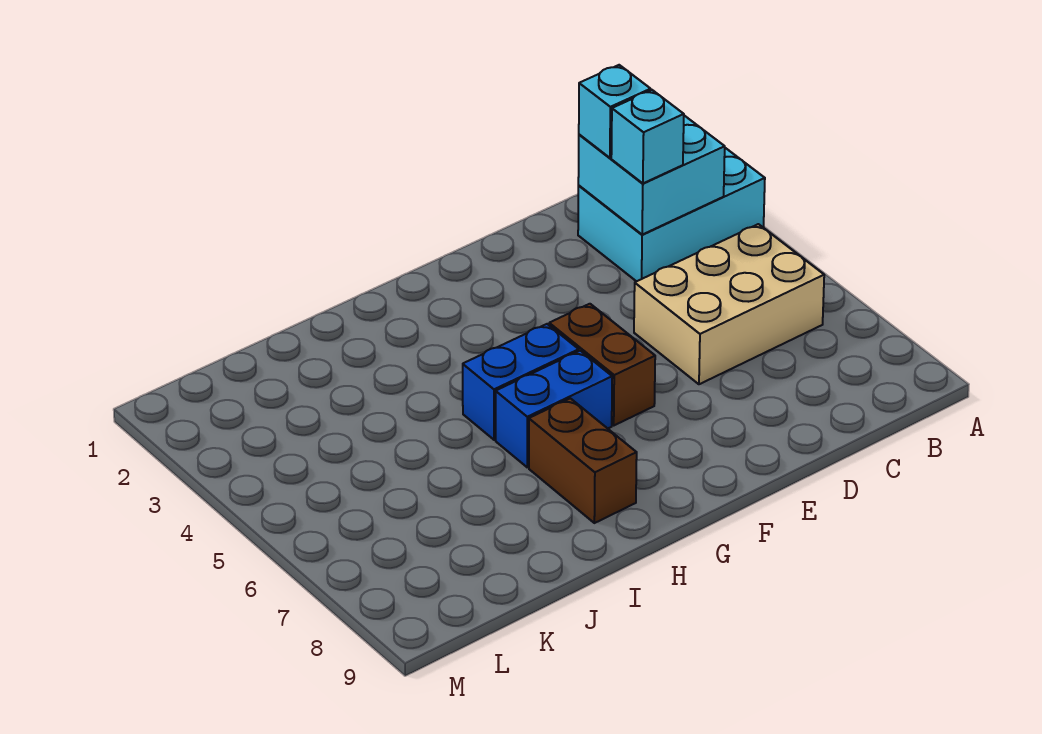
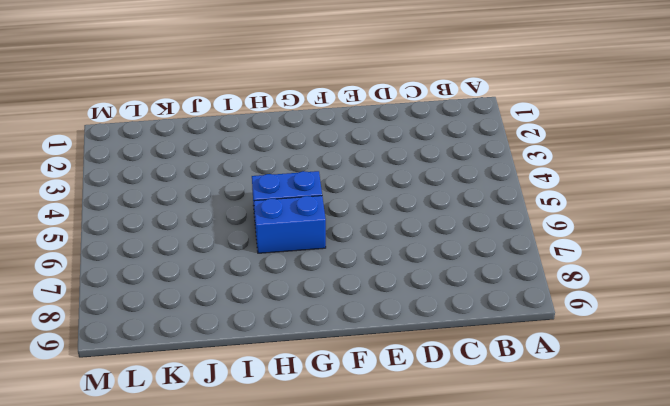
none -> cyan 2x3 brick [578,148,765,281]
none -> tan 2x3 brick [634,224,824,384]

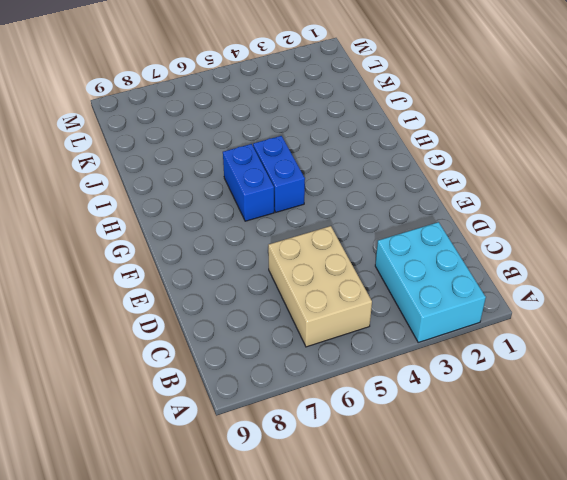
none -> brown 1x2 brick [549,304,655,425]
none -> brown 1x2 brick [529,398,637,523]

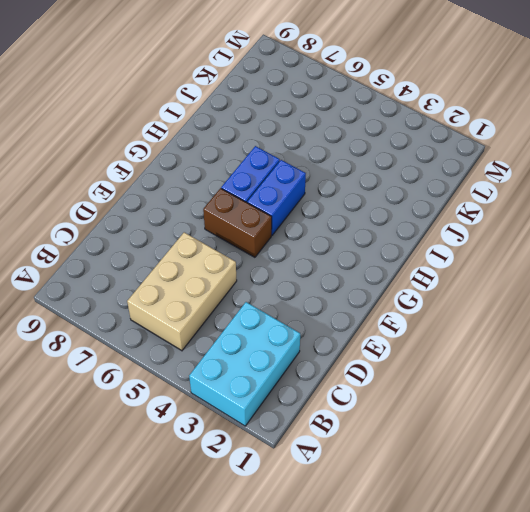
none -> brown 1x2 brick [529,398,637,523]
none -> cyan 2x2 brick [578,116,725,235]

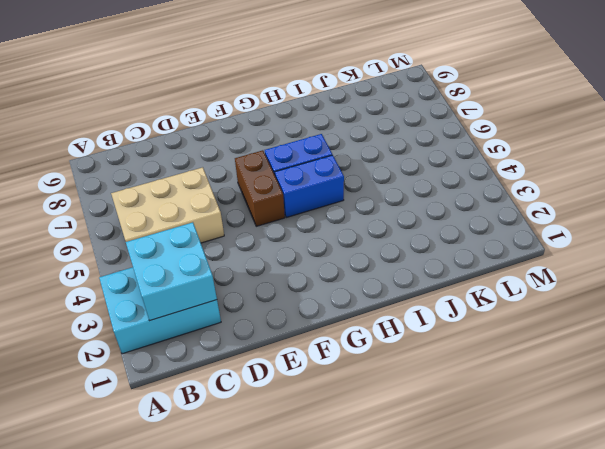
none -> brown 1x2 brick [529,398,637,523]
none -> cyan 1x1 brick [579,65,651,158]

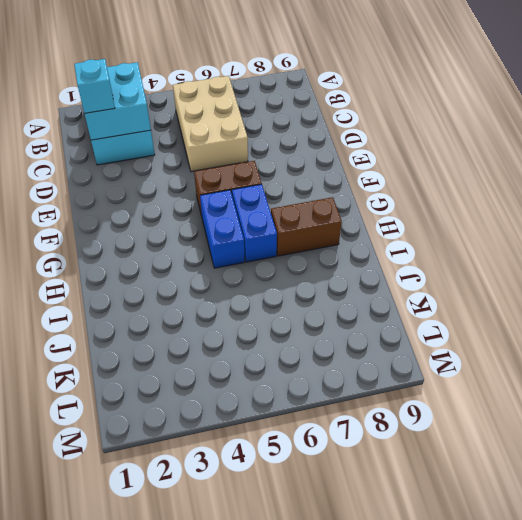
none -> cyan 1x1 brick [611,90,684,183]

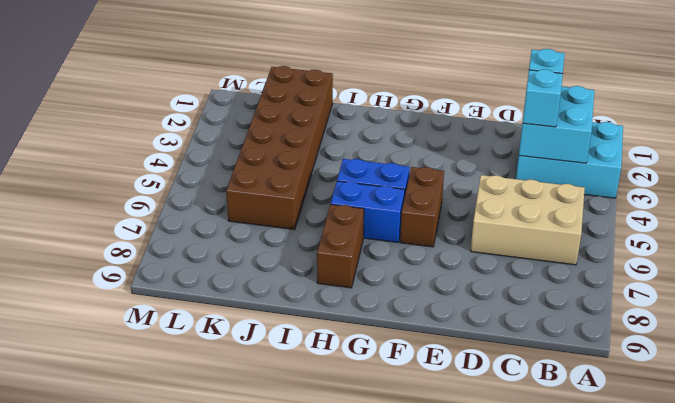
brown 2x6 brick [226,66,333,229] -> none

